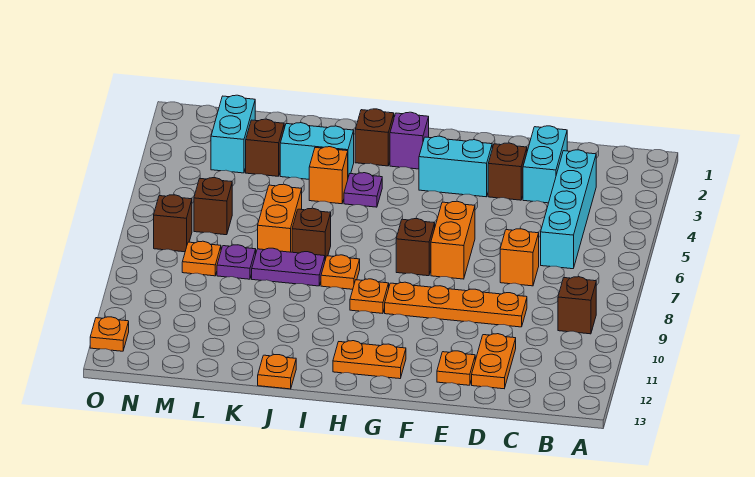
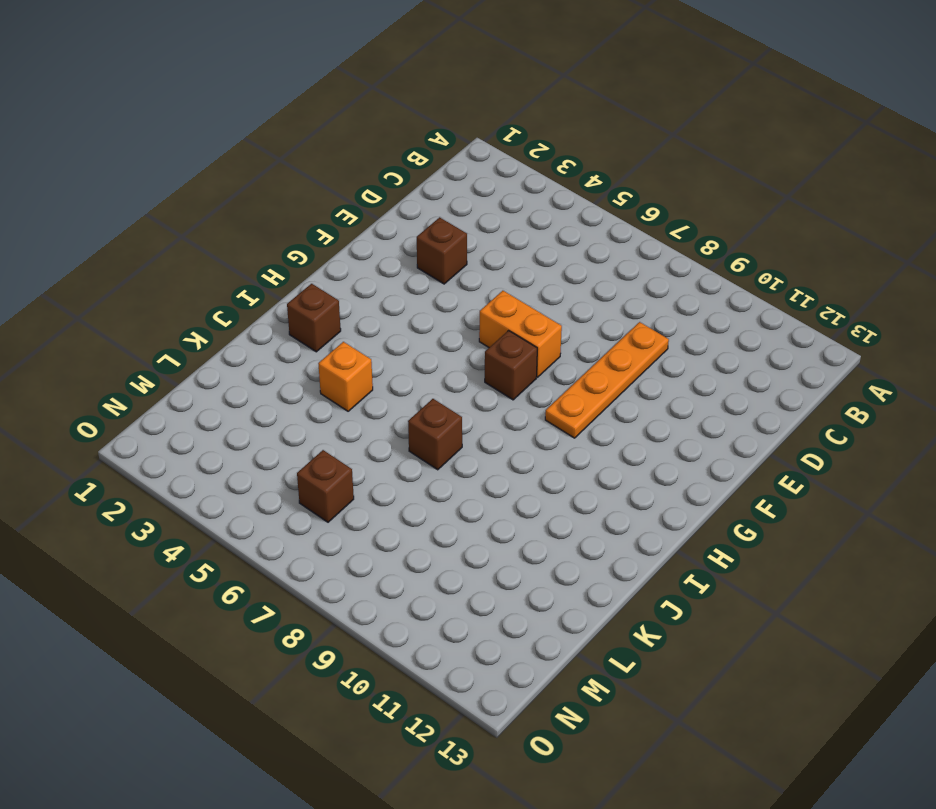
none -> brown 1x1 brick [558,276,596,334]
none -> cyan 1x4 brick [541,150,596,269]
none -> cyan 1x2 brick [523,126,567,203]
none -> orange 1x1 brick [500,229,539,286]

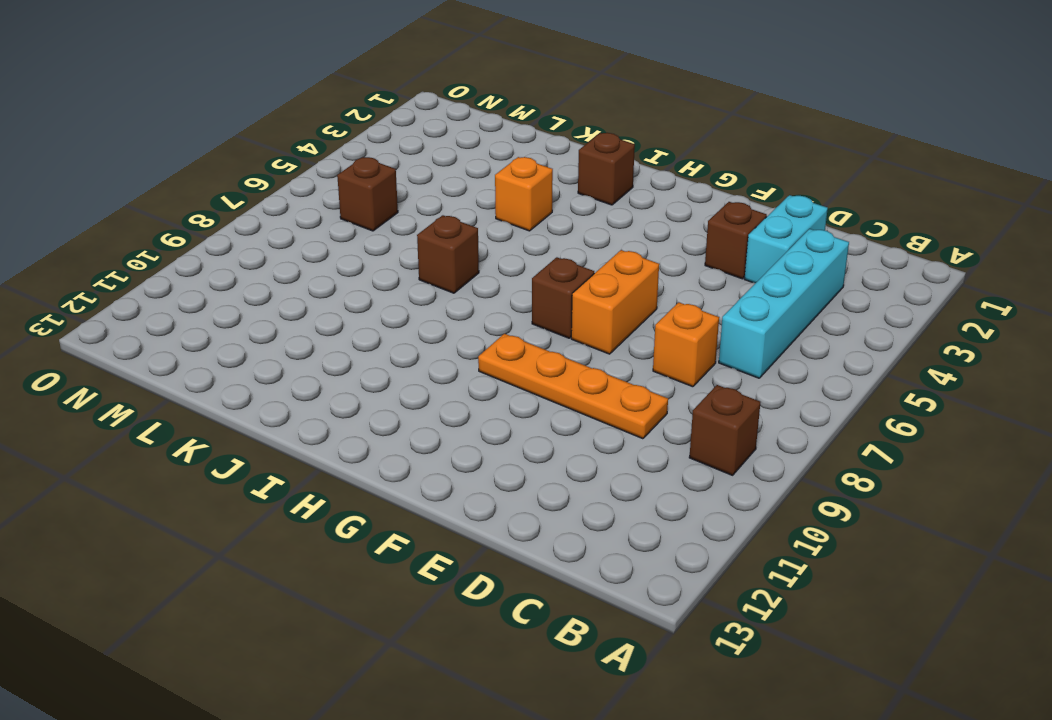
none -> orange 1x2 plate [472,334,516,389]
none -> orange 1x1 plate [437,351,475,385]
none -> cyan 1x2 brick [419,136,492,197]
none -> orange 1x2 plate [333,341,406,379]

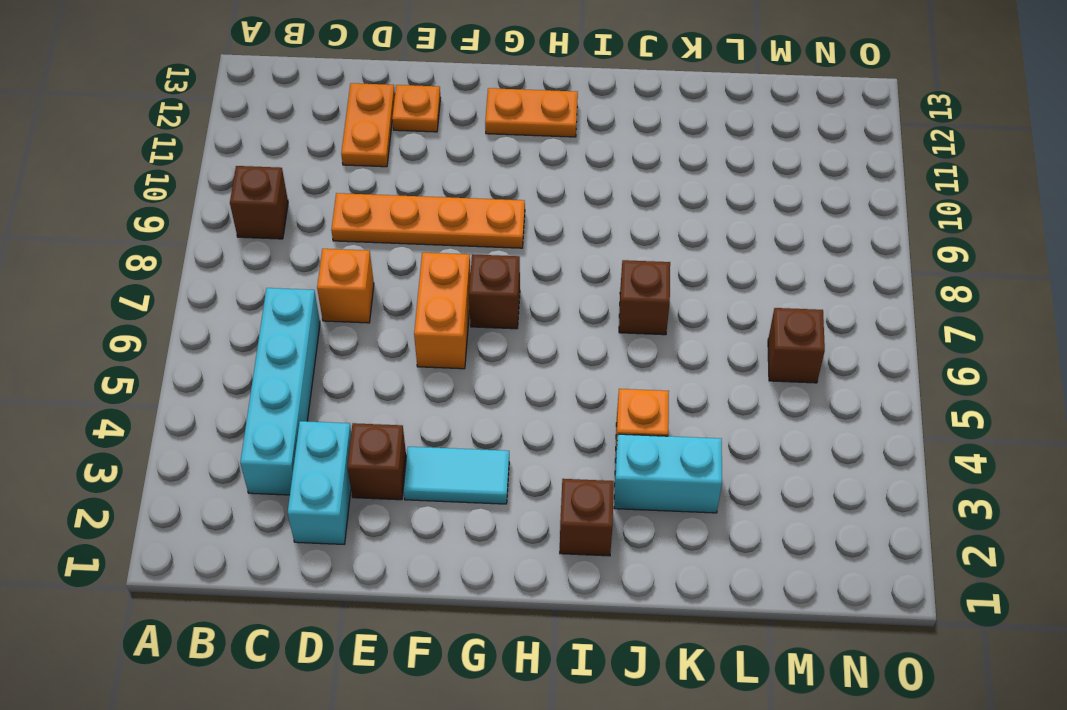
cyan 1x2 tile [404,447,509,504] -> cyan 1x2 brick [419,136,492,197]
none -> purple 1x1 brick [390,112,429,169]
none -> orange 1x1 plate [350,279,389,313]
none -> purple 1x1 plate [344,173,382,207]
none -> orange 1x1 plate [321,255,360,289]

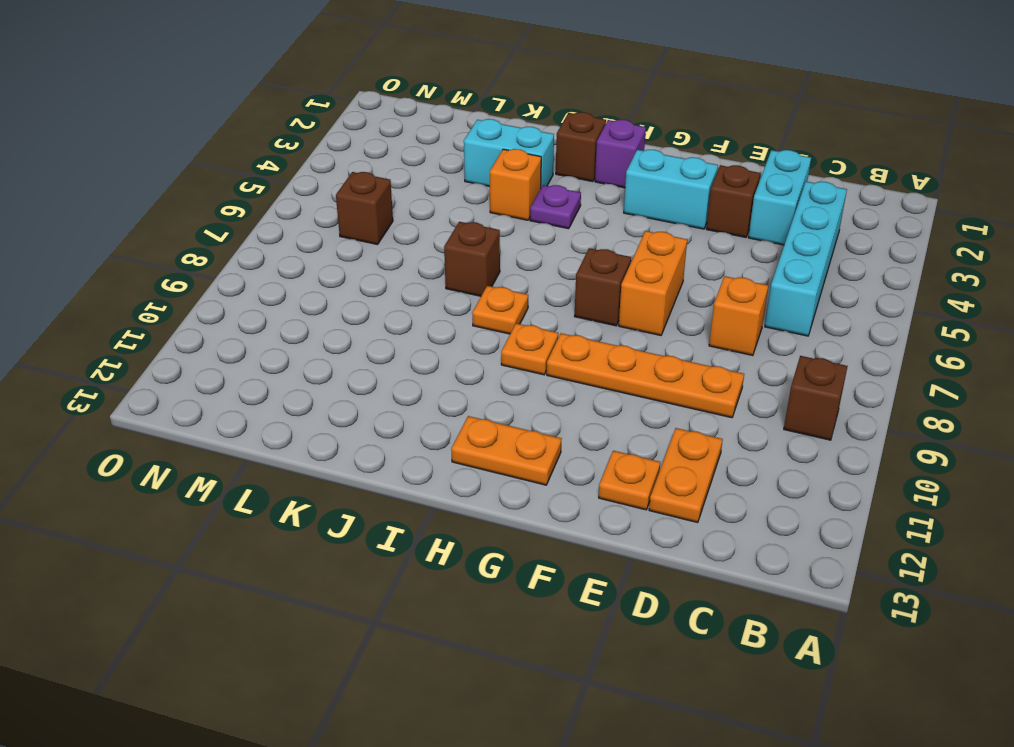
none -> purple 1x2 plate [252,248,325,286]
none -> orange 1x1 plate [258,355,296,389]
none -> orange 1x2 brick [258,184,302,252]
none -> brown 1x1 brick [246,119,284,176]

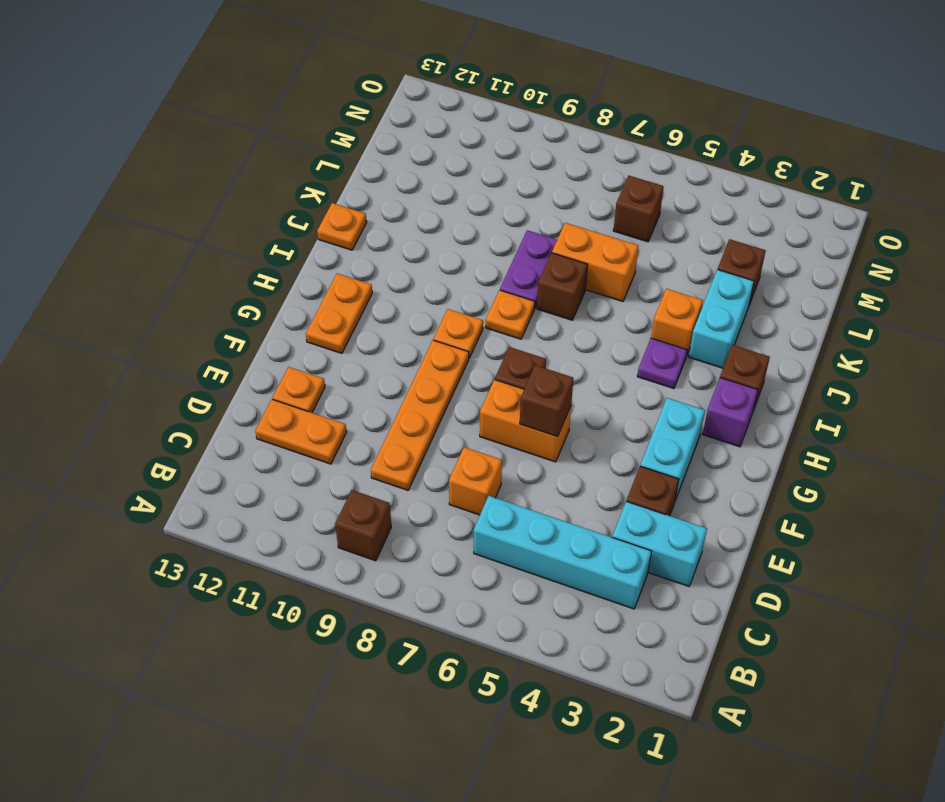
brown 1x1 brick [520,365,573,437] -> brown 1x1 brick moved to [154,195,192,252]
none -> purple 1x1 plate [217,245,256,279]
none -> cyan 1x2 brick [211,95,255,173]
none -> orange 1x1 plate [182,241,221,276]
none -> orange 1x1 plate [90,317,129,351]

